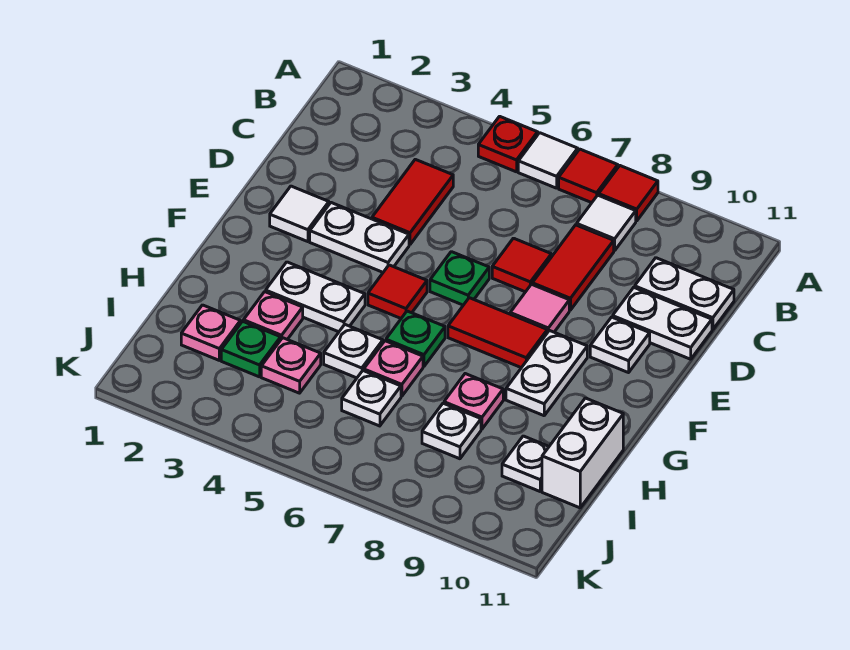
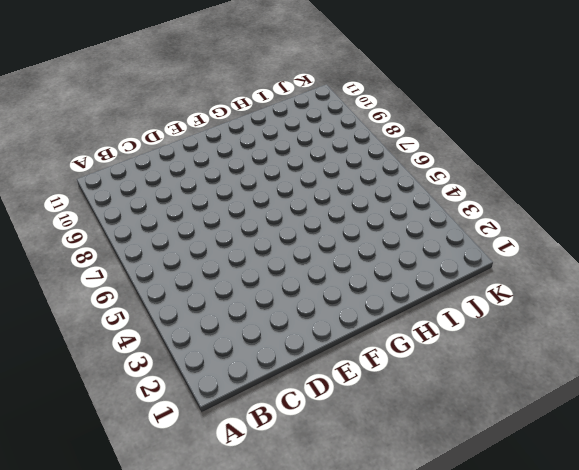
none -> red 1x1 plate [478,116,538,172]
none -> white 1x1 tile [518,133,578,188]
none -> red 1x1 tile [559,149,618,203]
none -> red 1x1 tile [599,166,658,221]

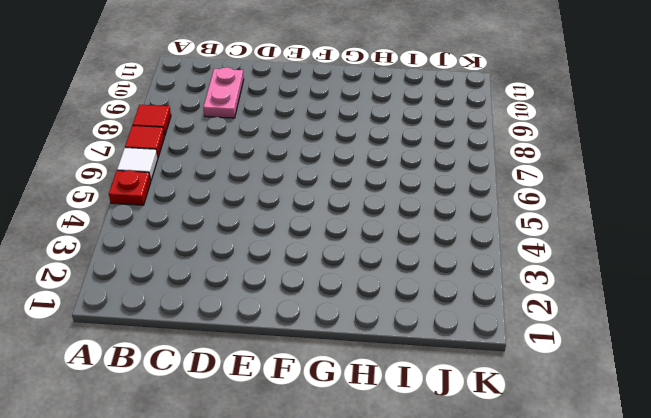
pink 1x2 plate [203,67,244,118] -> white 1x2 plate [635,258,734,330]
none -> white 1x1 tile [577,195,636,251]
none -> red 1x2 tile [372,159,453,245]
none -> red 1x2 tile [532,225,614,310]
none -> red 1x1 tile [492,238,551,292]

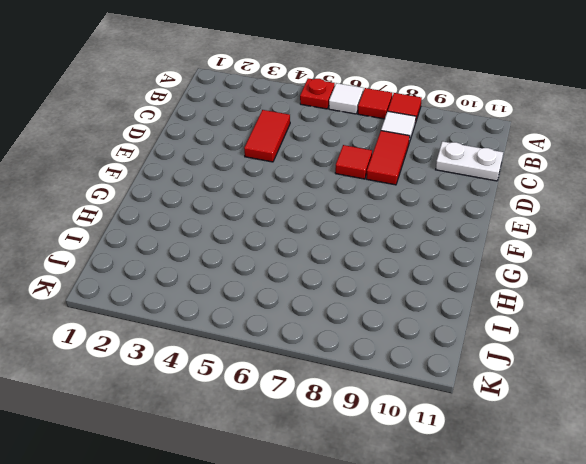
none -> white 1x2 plate [613,288,712,359]
none -> white 1x1 tile [270,186,329,242]
none -> white 1x2 plate [310,203,409,272]
none -> green 1x1 plate [430,252,489,305]

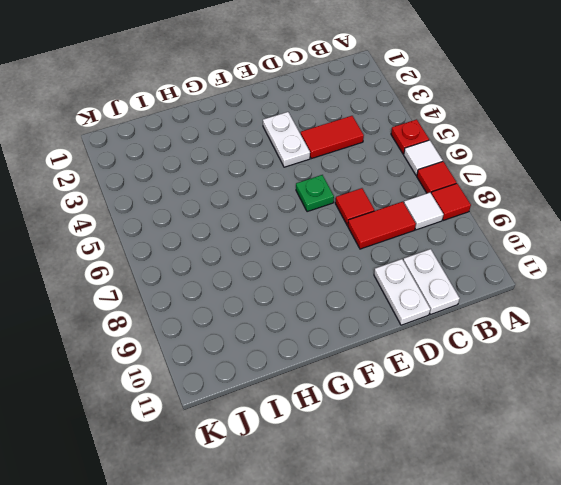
none -> white 1x1 tile [270,186,329,242]
none -> pink 1x1 tile [510,284,569,333]
none -> white 1x1 plate [590,317,650,373]
none -> red 1x1 tile [368,265,427,318]

